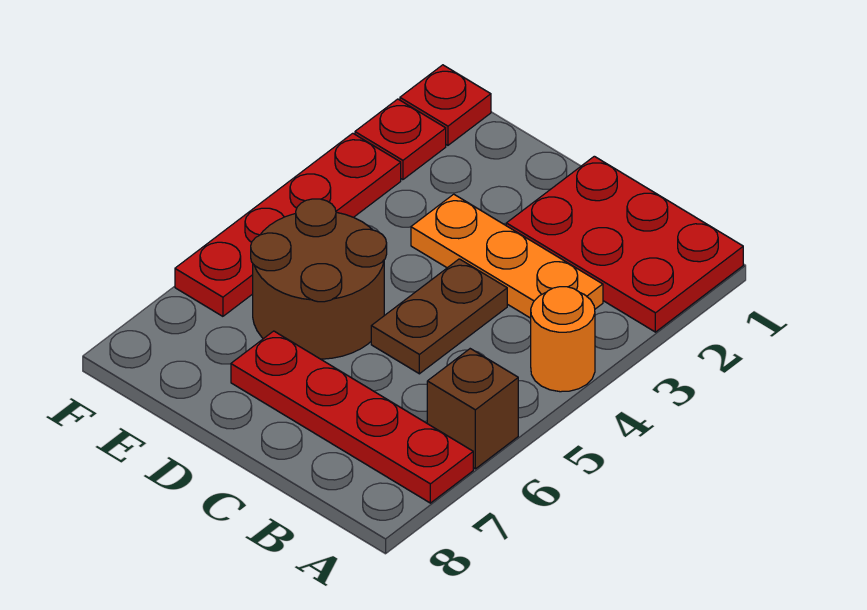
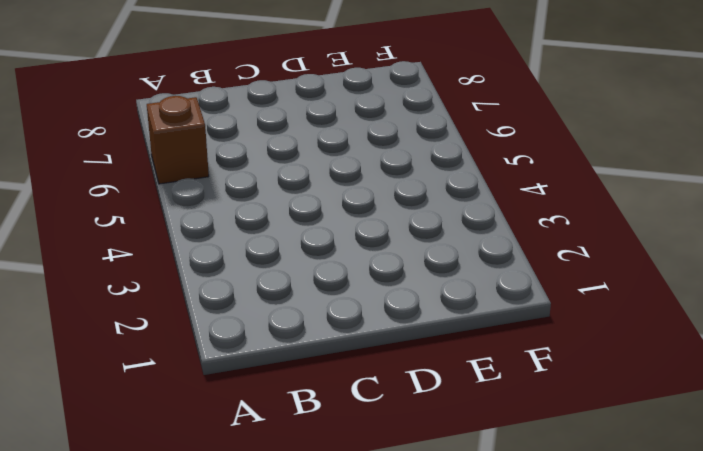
none -> red 2x3 plate [506,156,743,332]
none -> orange 1x1 round brick [531,287,595,392]

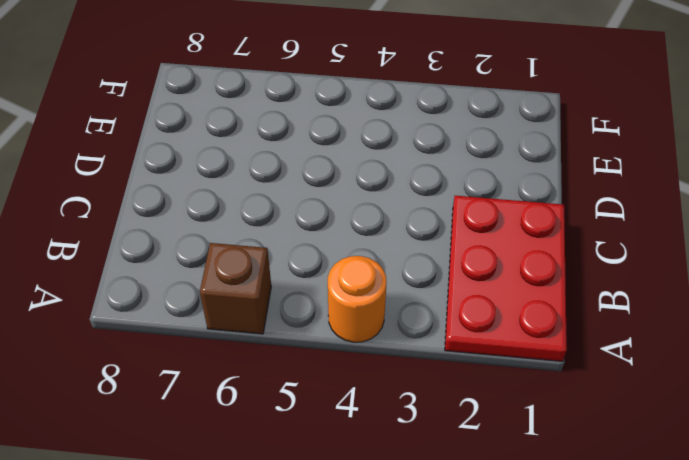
none -> red 1x4 plate [231,331,473,503]
none -> orange 1x3 plate [411,194,603,318]

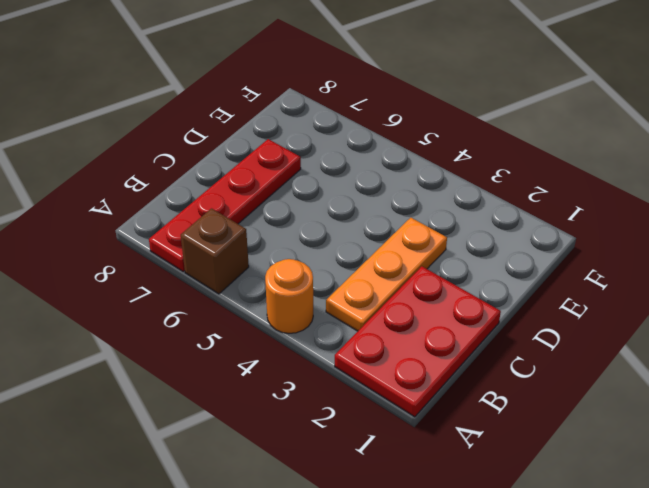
none -> brown 1x2 plate [371,259,507,374]
none -> brown 2x2 round brick [251,199,387,359]

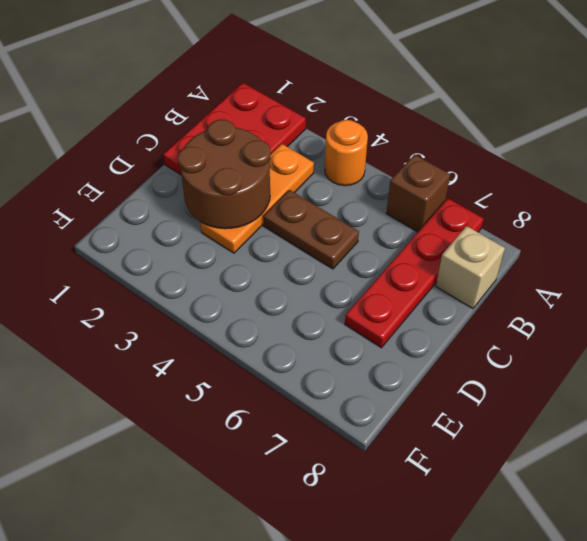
tan 1x1 brick [436,226,505,309] -> none
brown 2x2 round brick [178,119,270,229] -> brown 2x2 round brick moved to [251,199,387,359]
none -> red 1x1 plate [400,65,491,145]
none -> red 1x1 plate [355,99,446,180]

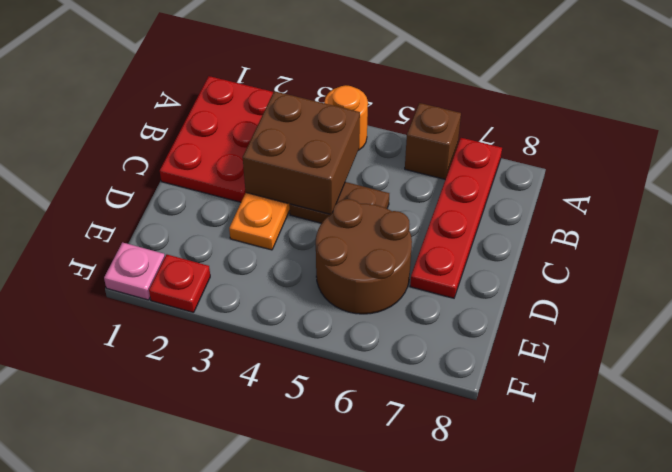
brown 2x2 brick [243,91,360,214] -> none
pink 1x1 plate [104,242,165,300] -> red 1x1 plate [400,65,491,145]
none -> red 1x4 plate [175,133,401,316]

